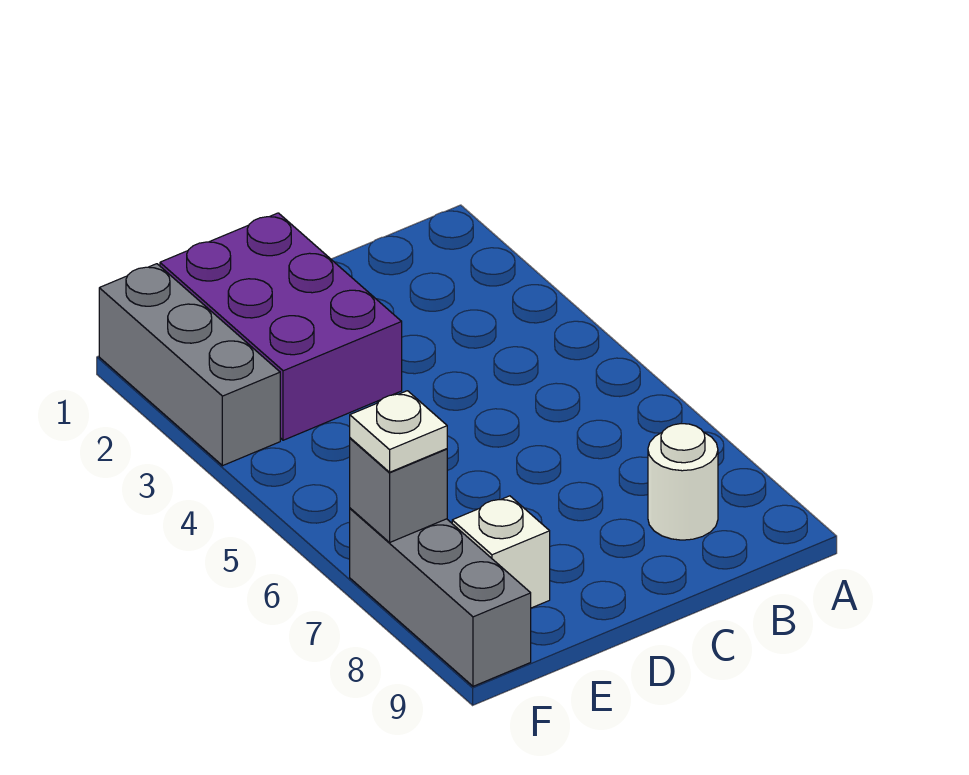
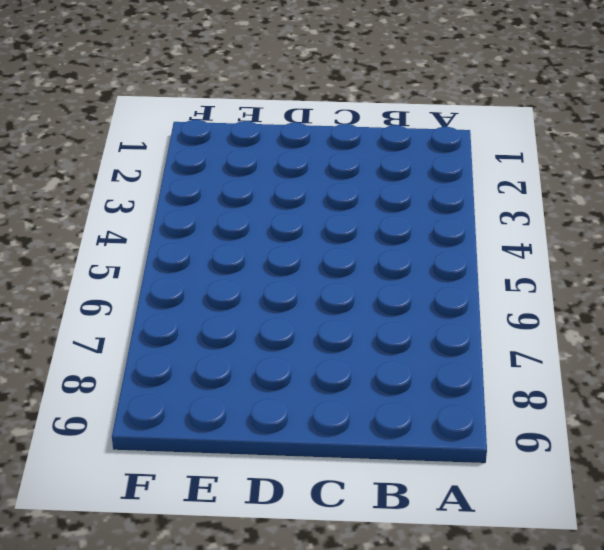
none -> white 1x1 round brick [648,424,718,540]
none -> purple 2x3 brick [160,213,402,440]

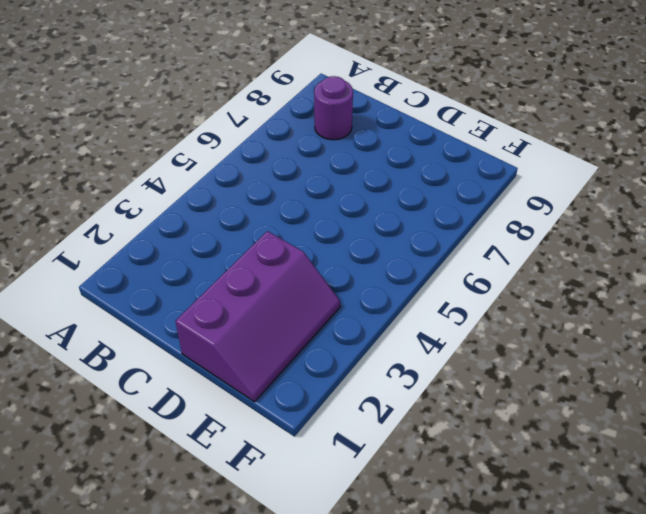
purple 1x1 round brick [314,76,353,140] -> white 1x1 round brick [648,424,718,540]
purple 2x3 slope [175,231,340,402] -> purple 2x3 brick [160,213,402,440]
none -> white 1x1 brick [452,496,550,608]
none -> grey 1x3 brick [99,264,280,466]

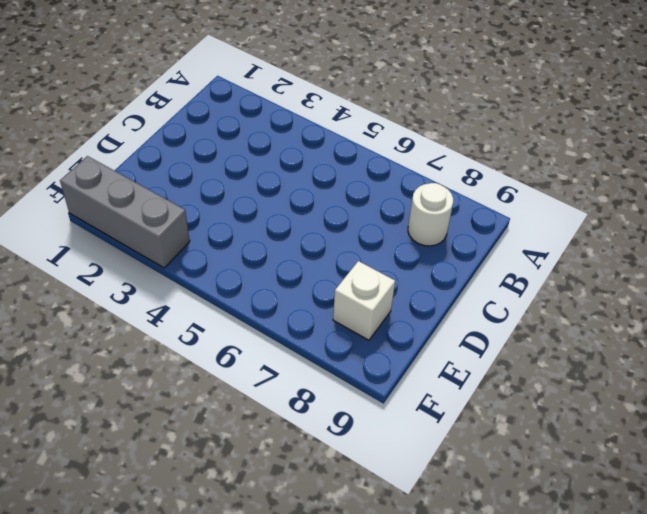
none -> purple 2x3 brick [160,213,402,440]
none -> grey 1x3 brick [350,508,531,686]

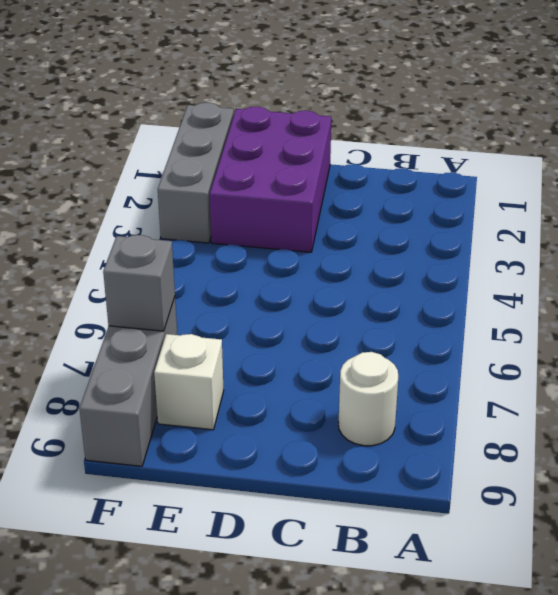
none -> white 1x1 plate [350,391,447,472]

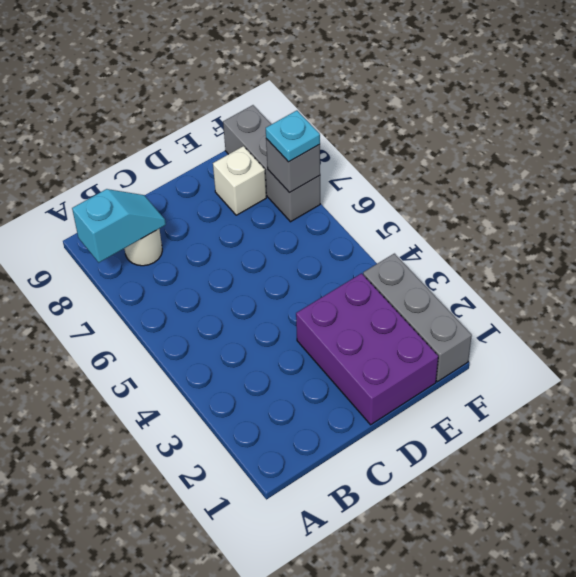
cyan 1x2 slope [72,189,166,263] -> none
cyan 1x1 plate [266,111,320,162] -> white 1x1 plate [350,391,447,472]

